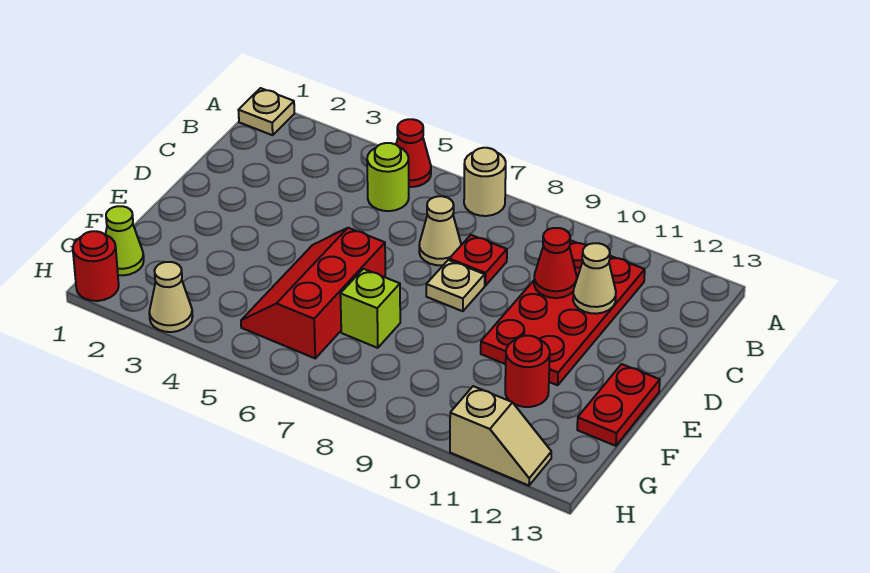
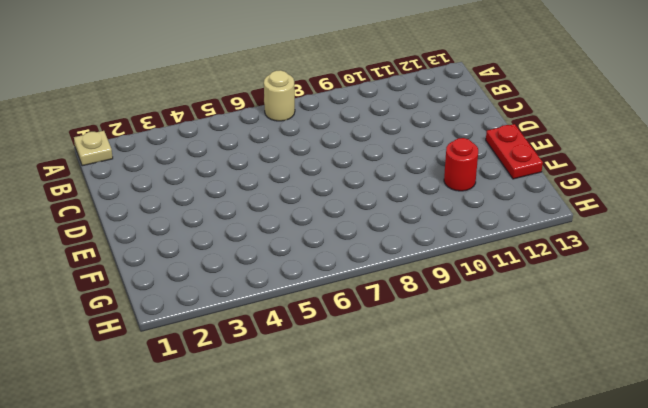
none -> red 1x1 cone [396,119,431,187]
none -> lime 1x1 round brick [367,143,409,211]
none -> red 2x4 plate [481,240,645,385]

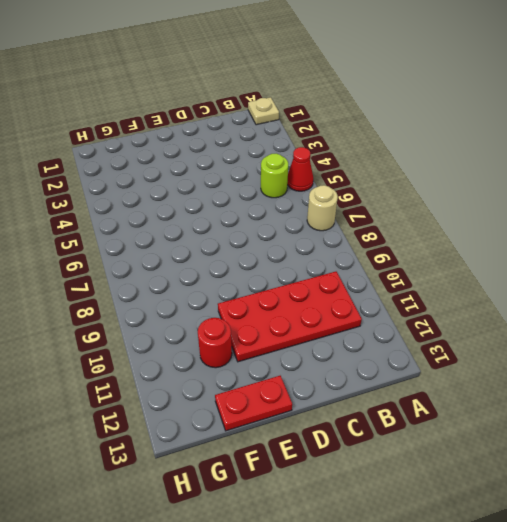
none -> tan 1x1 cone [419,196,461,265]
none -> red 1x1 plate [449,235,507,286]
none -> tan 1x1 plate [426,260,485,311]

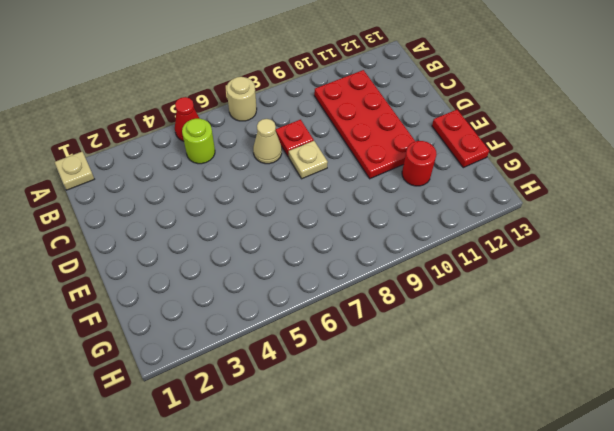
none -> red 2x3 slope [241,228,385,358]
none -> lime 1x1 brick [340,269,400,348]
none -> lime 1x1 cone [105,206,144,275]

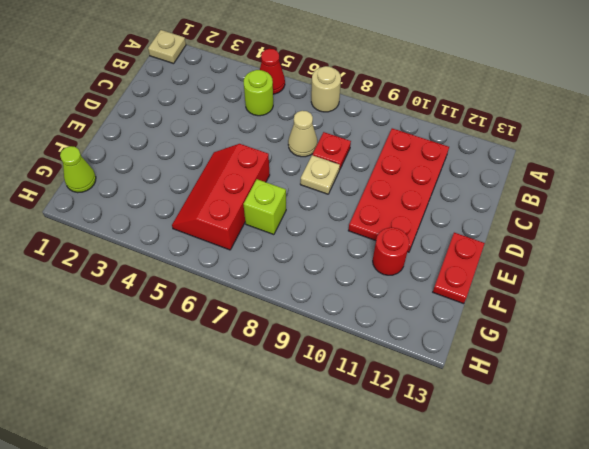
none -> red 1x1 round brick [73,231,119,301]
none -> tan 1x1 cone [149,262,193,332]
none -> tan 1x2 slope [450,386,551,486]

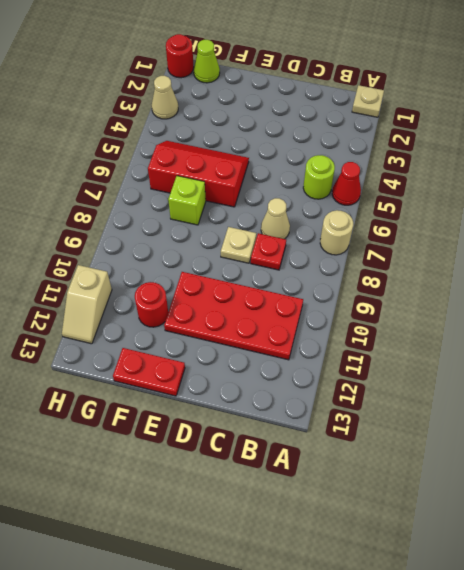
none -> red 1x1 cone [534,228,577,298]
none -> tan 1x1 cone [573,243,616,314]

